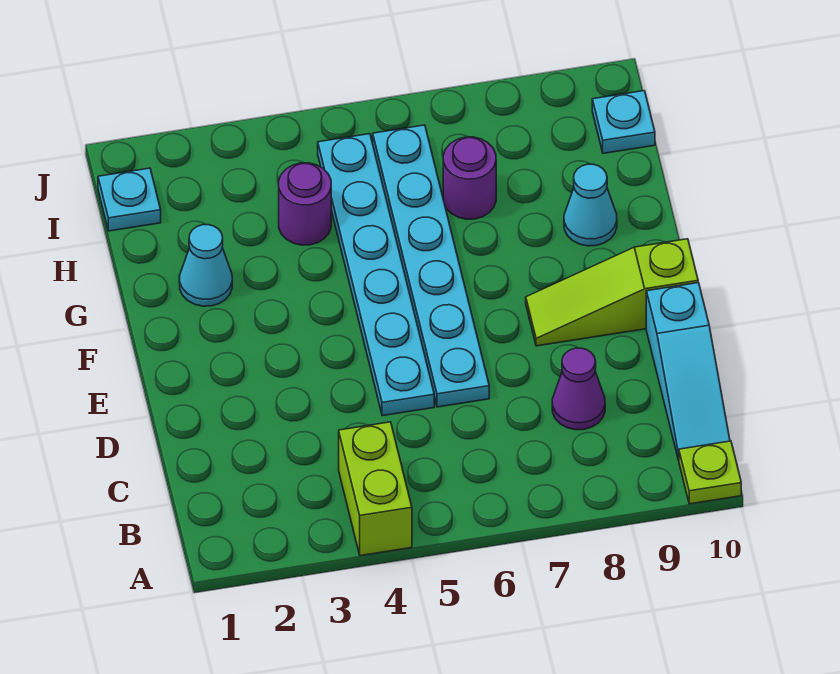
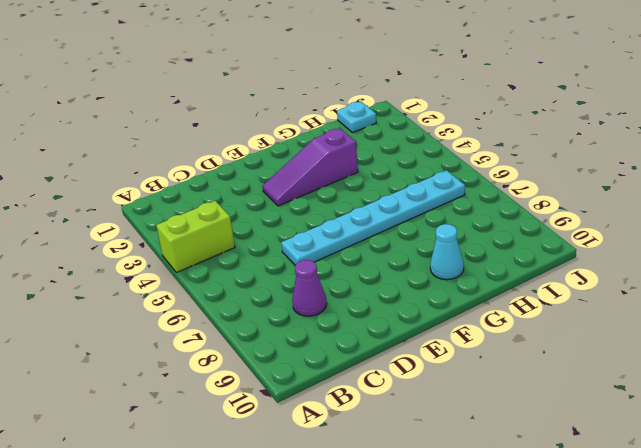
purple 1x3 slope [262,128,358,206] -> none
none -> lime 1x1 plate [679,441,741,504]
none -> cyan 1x3 slope [646,283,730,460]
none -> cyan 1x6 plate [318,134,434,416]

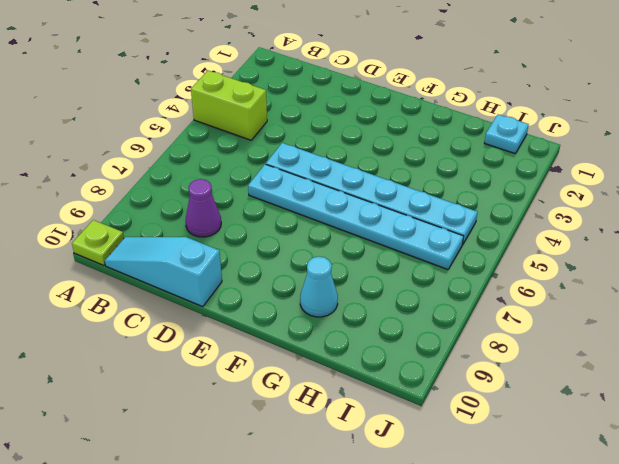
none -> lime 1x3 slope [526,239,698,346]
none -> cyan 1x1 cone [179,225,232,306]
none -> purple 1x1 round brick [279,163,331,245]

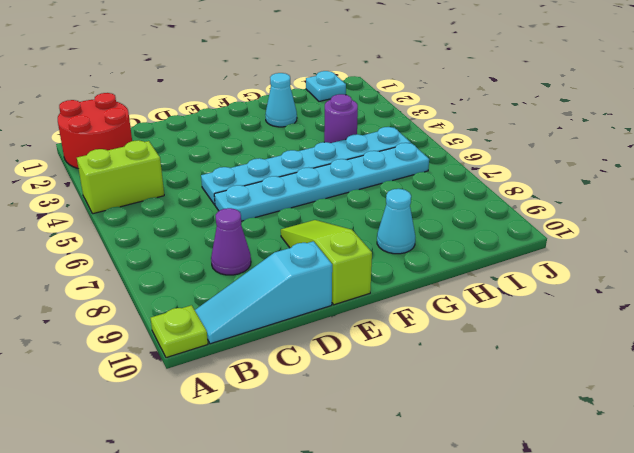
red 2x2 round brick [58,93,132,168] -> none
none -> purple 1x1 round brick [443,137,496,219]
none -> cyan 1x1 plate [592,91,655,153]

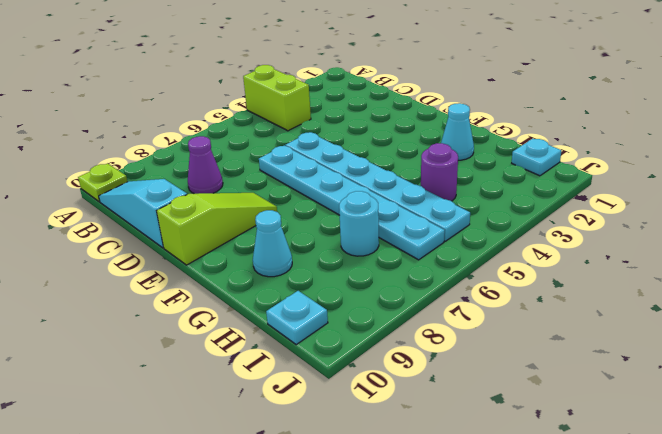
cyan 1x1 round brick [339,191,379,256] -> purple 1x1 round brick [443,137,496,219]

